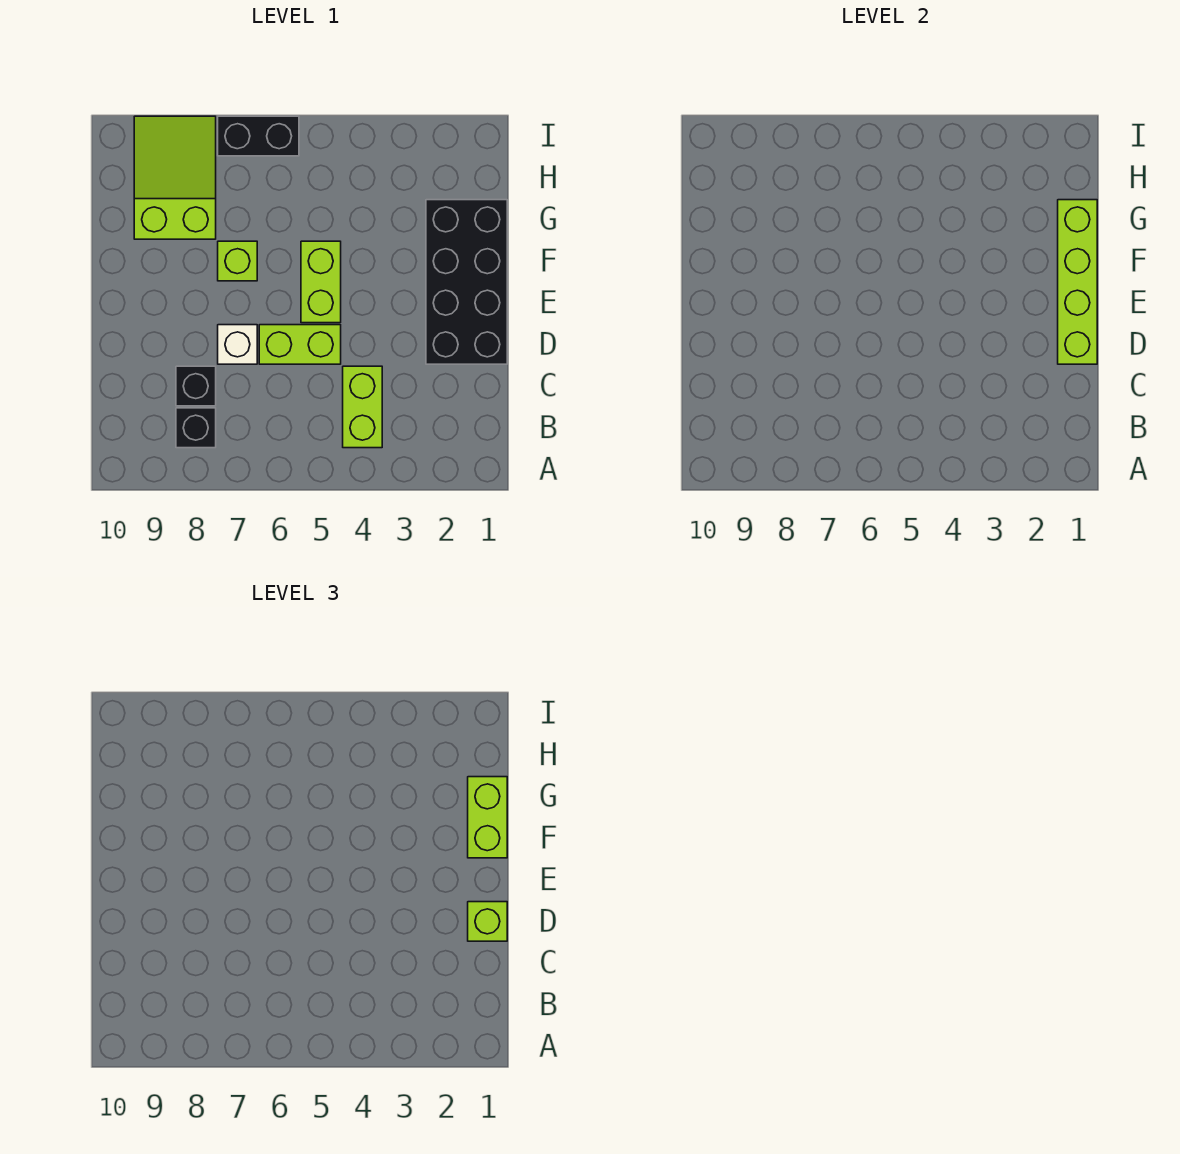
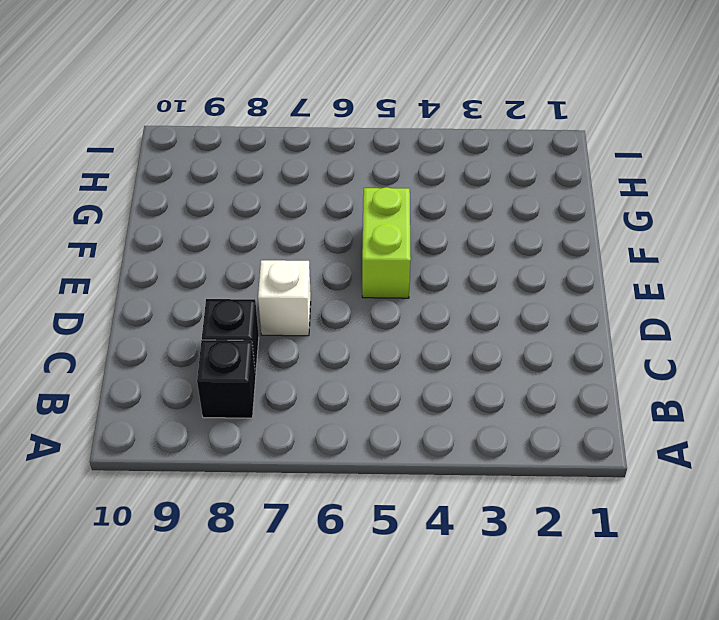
none -> lime 1x2 brick [343,366,382,448]
none -> black 2x4 brick [426,200,507,364]
none -> lime 1x2 brick [259,325,341,364]

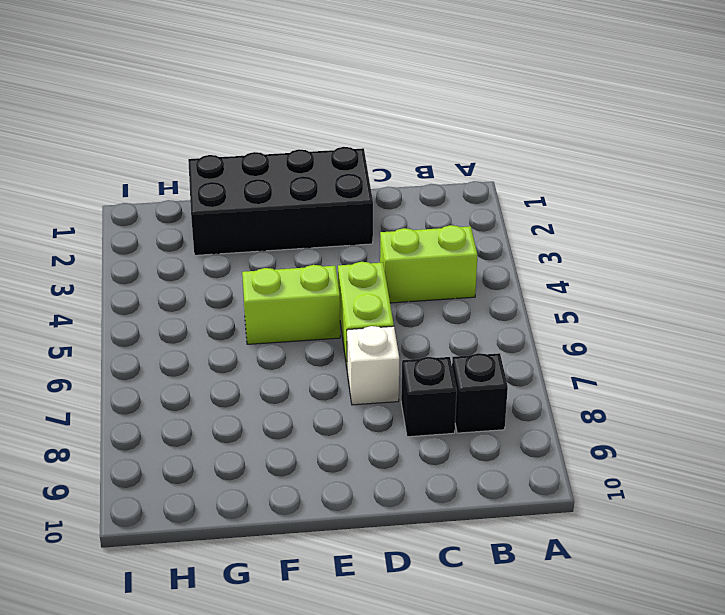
none -> lime 1x1 brick [218,241,257,281]
none -> lime 2x3 slope [134,116,216,239]
none -> black 1x2 brick [218,116,299,156]

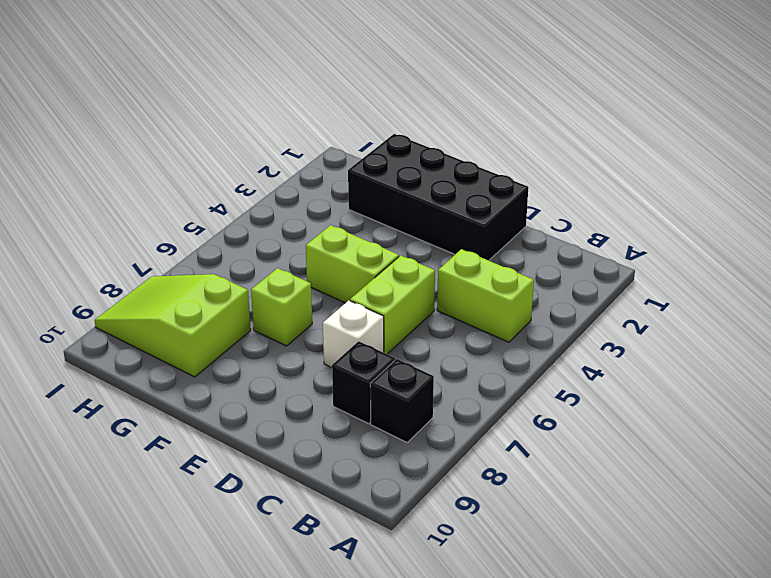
none -> black 1x2 brick [218,116,299,156]
none -> lime 1x4 brick [1058,200,1097,364]
none -> lime 1x1 brick [468,902,507,941]

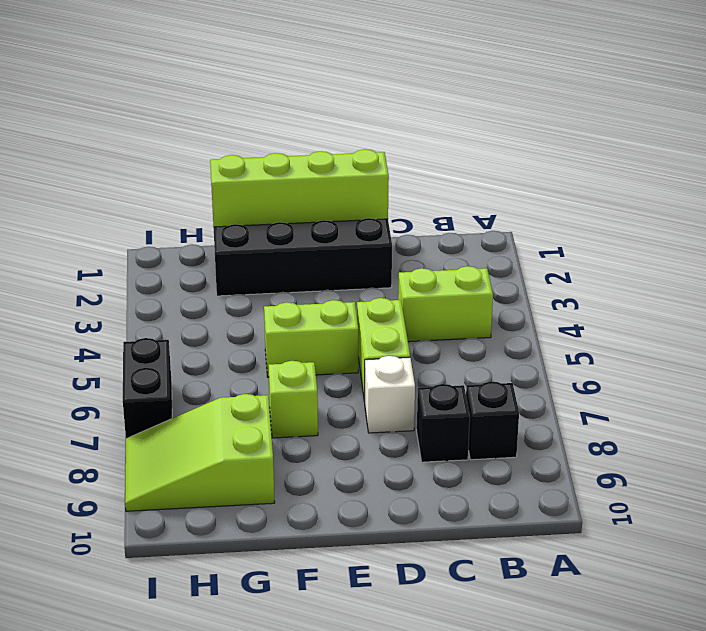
none -> lime 1x1 brick [468,902,507,941]
none -> lime 1x2 brick [468,777,507,858]

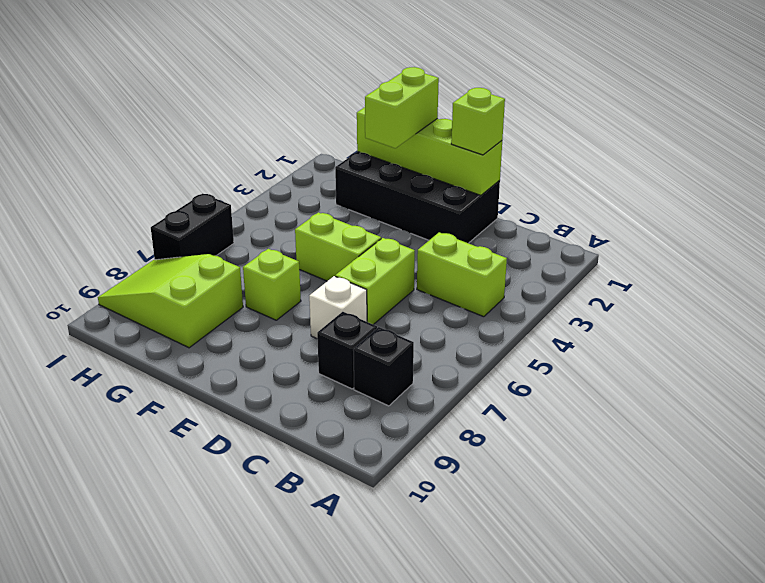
lime 1x2 brick [365,67,439,148] -> lime 1x2 brick turned to [468,777,507,858]

